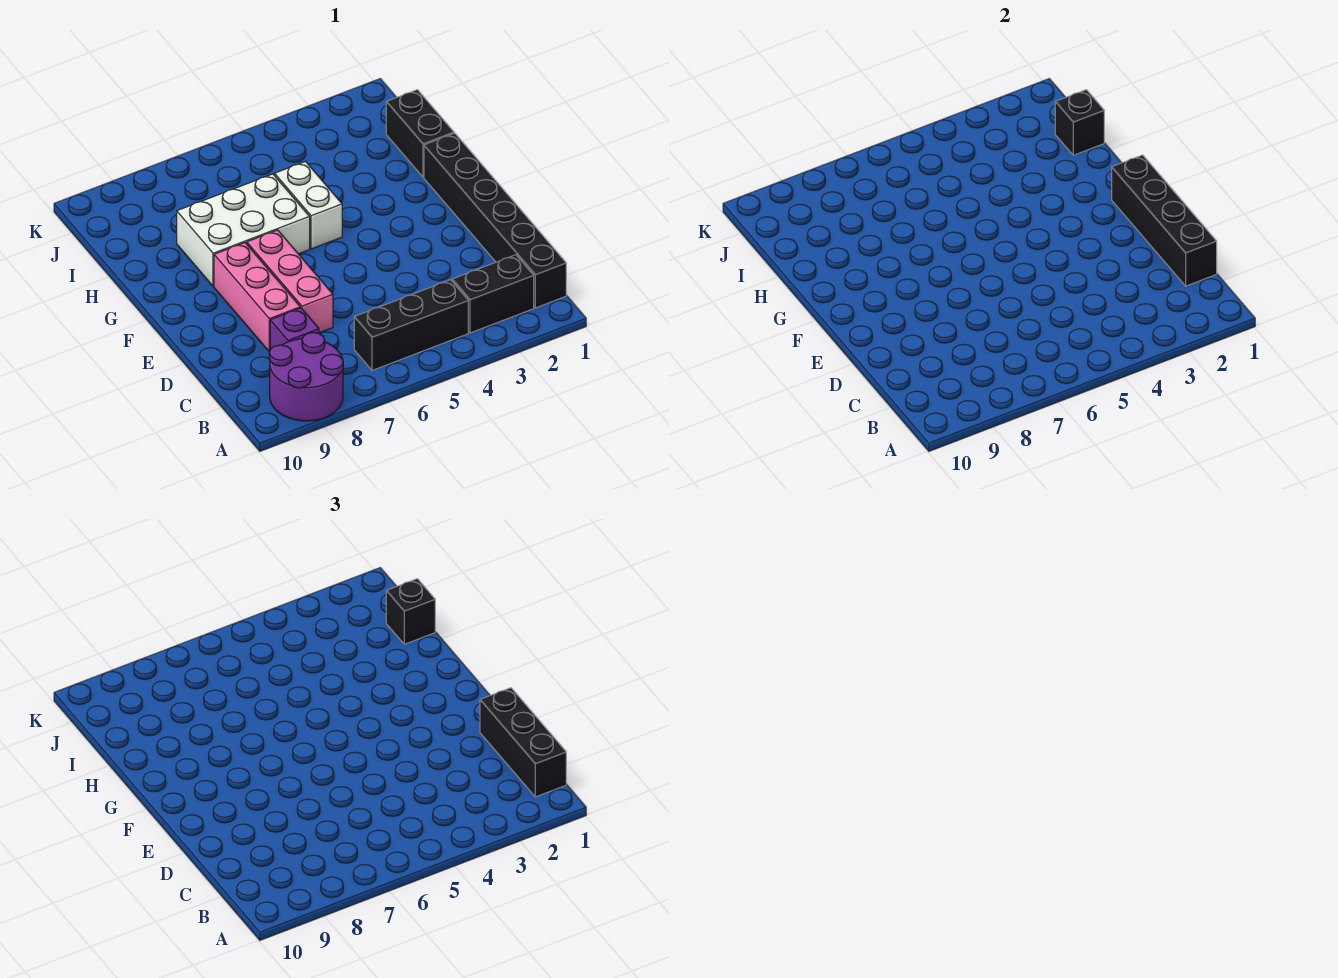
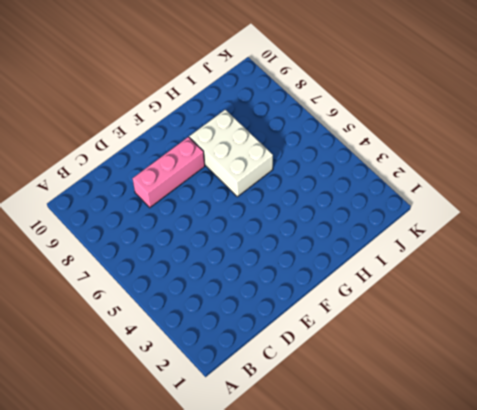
none -> purple 2x2 round brick [269,333,343,421]
none -> black 1x6 brick [424,133,566,308]
none -> black 1x2 brick [452,255,534,333]

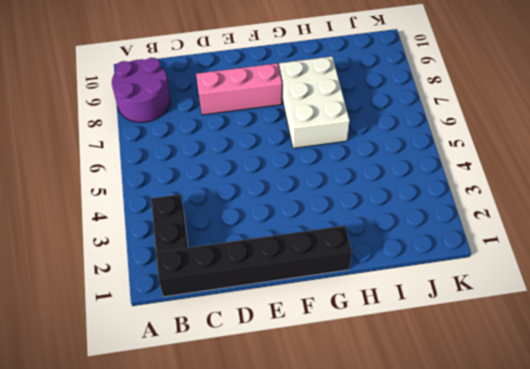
none -> black 1x3 brick [354,280,468,370]
none -> purple 1x1 brick [270,308,319,350]
none -> pink 1x3 brick [247,230,333,333]

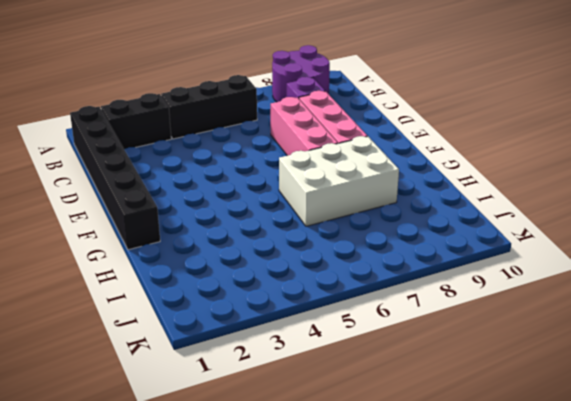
none -> white 1x2 brick [275,162,342,249]
none -> black 1x2 brick [386,90,454,177]
none -> black 1x4 brick [1112,155,1217,286]

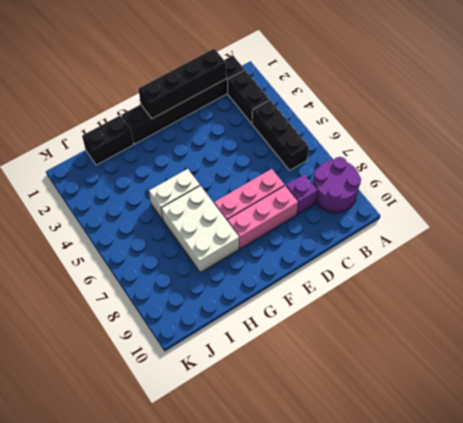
none -> black 1x1 brick [1055,90,1104,155]
none -> black 1x3 brick [480,688,566,797]
none -> black 1x1 brick [386,579,435,644]

